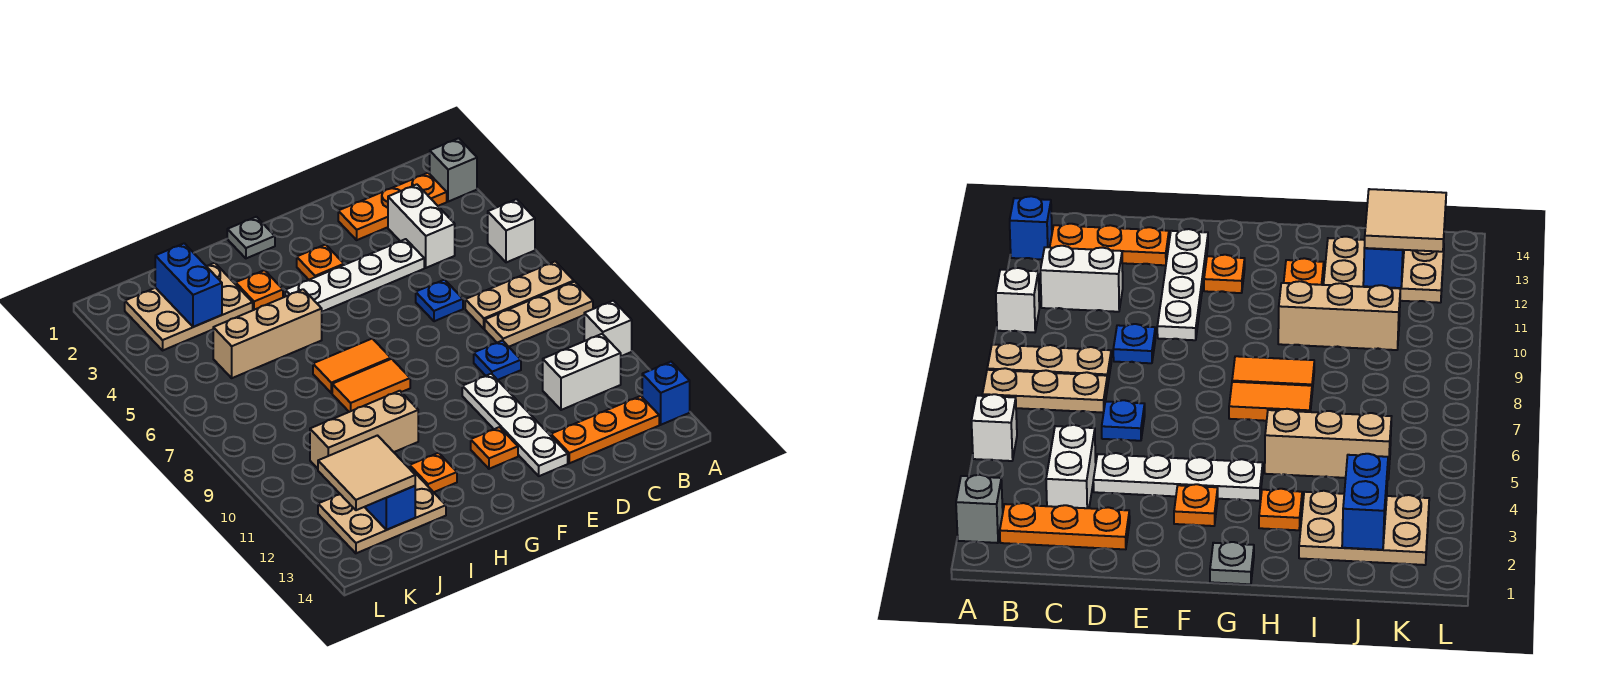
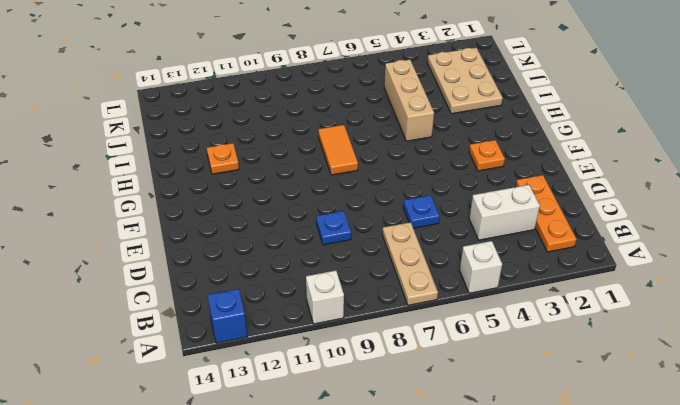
none -> grey 1x1 brick [430,138,477,202]
none -> tan 1x3 plate [485,282,593,347]
none -> white 1x2 brick [543,334,621,410]

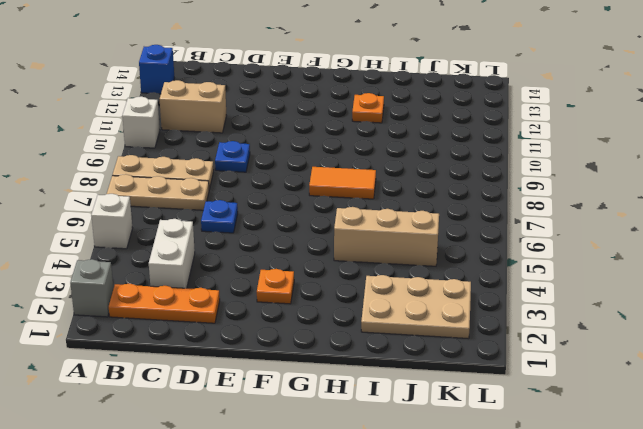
tan 1x2 brick [160,80,227,133] -> white 1x2 brick [543,334,621,410]
none -> orange 1x3 plate [551,396,659,463]
none -> white 1x4 plate [285,239,424,312]
none -> white 1x4 plate [462,374,568,476]

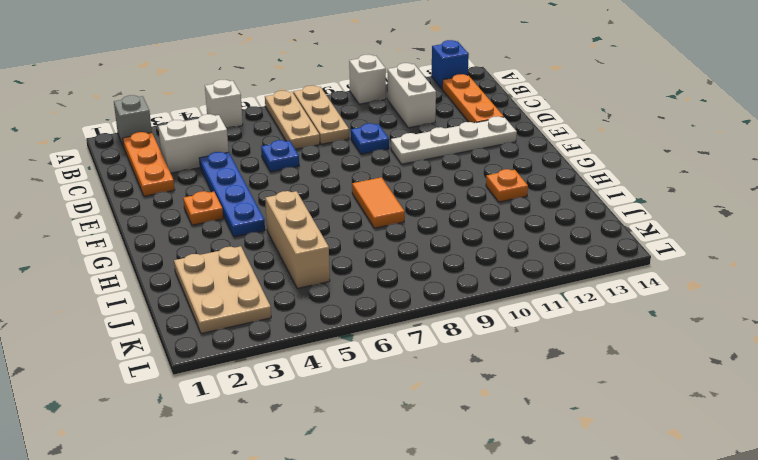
blue 1x4 plate [199,152,265,237] -> white 1x4 plate [285,239,424,312]
none -> orange 1x1 plate [471,427,518,469]
none -> grey 1x1 plate [227,217,275,258]
none -> orange 1x2 tile [313,339,391,393]

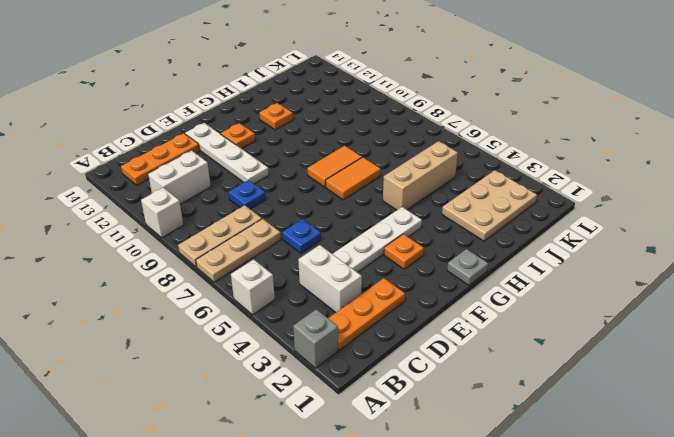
none -> blue 1x1 brick [642,362,690,425]
none -> orange 1x1 plate [236,270,283,310]
none -> tan 1x3 brick [310,391,418,469]

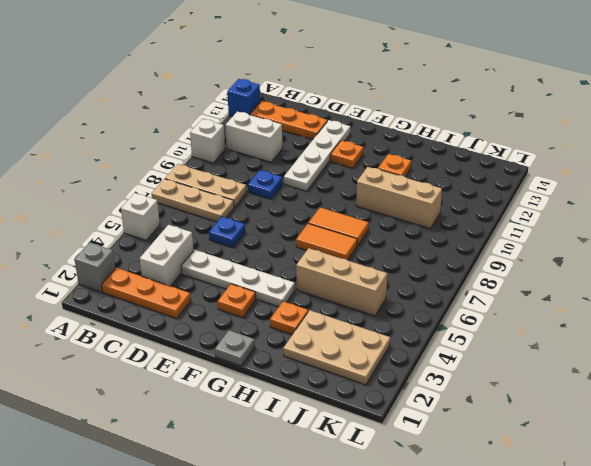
none -> tan 2x3 plate [318,466,446,553]
none -> blue 1x2 brick [155,243,222,327]
none -> blue 1x2 brick [365,486,415,530]

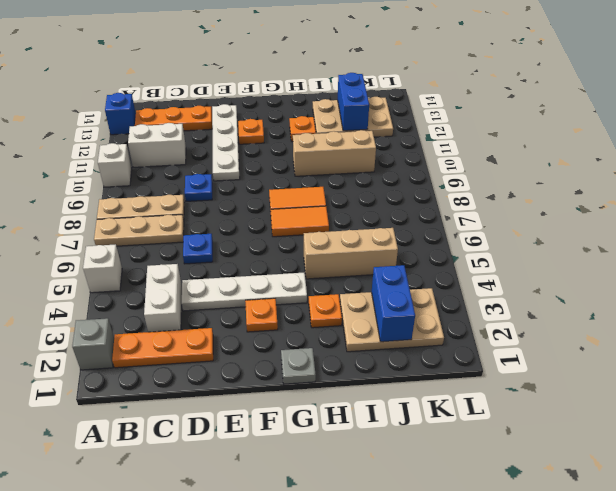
none -> tan 2x2 tile [318,436,415,510]

